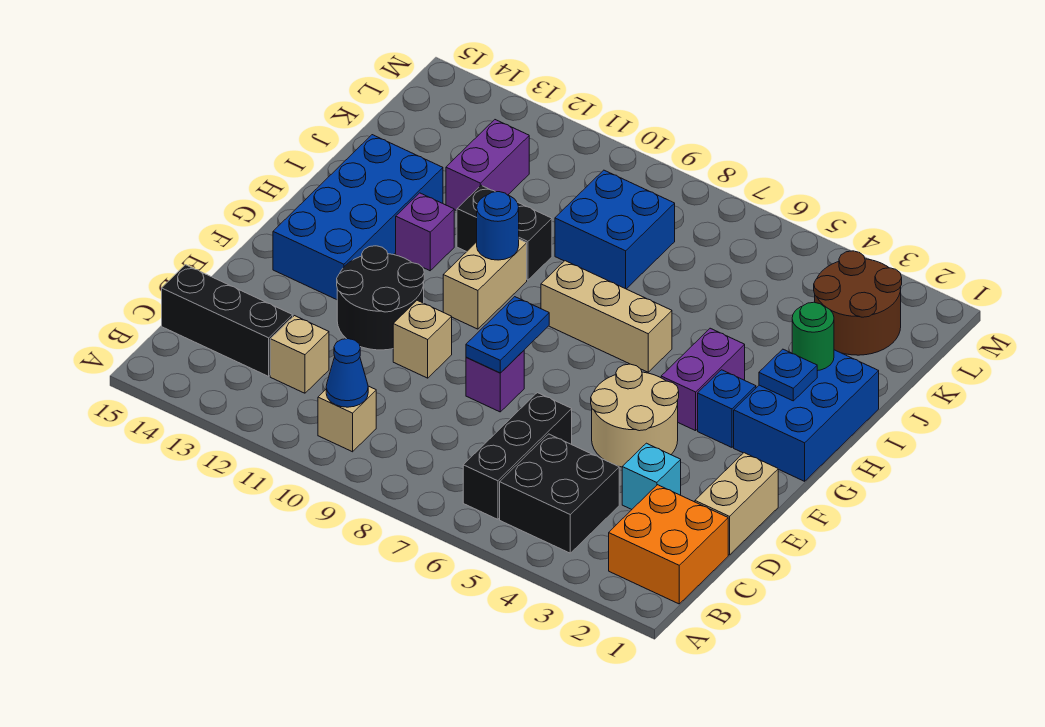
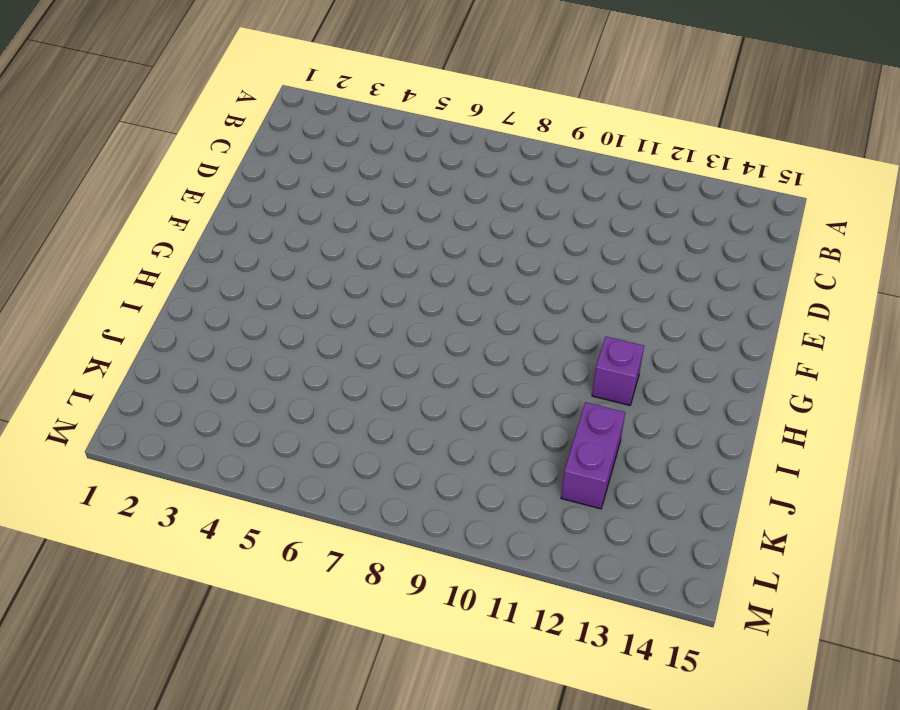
none -> orange 2x2 brick [609,485,728,604]
none -> black 2x2 brick [500,434,619,553]
none -> black 1x3 brick [463,393,572,519]

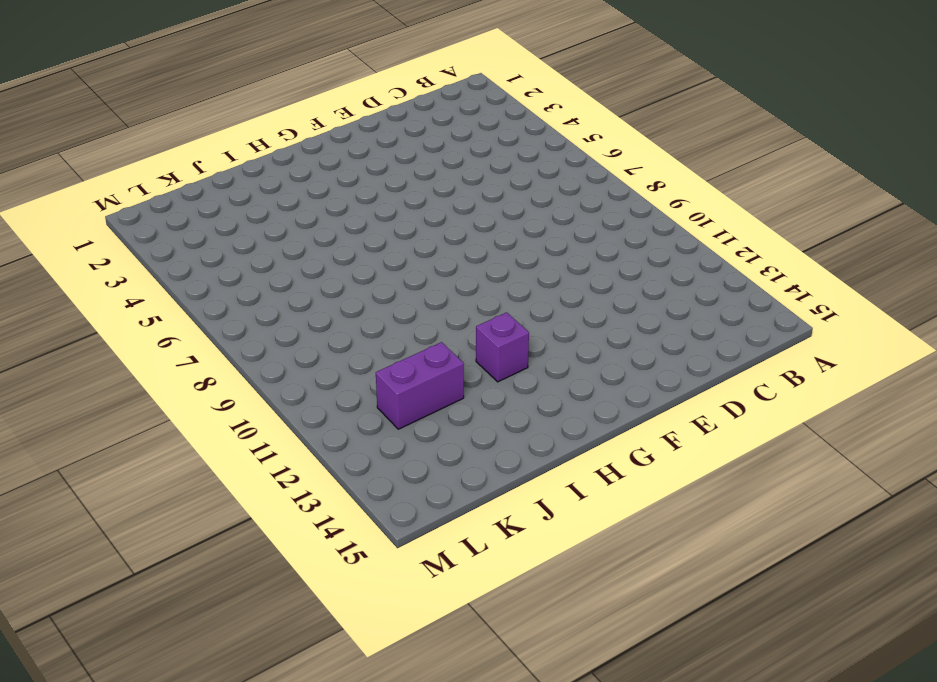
none -> orange 2x2 brick [609,485,728,604]
none -> black 2x2 brick [500,434,619,553]
none -> black 1x3 brick [463,393,572,519]

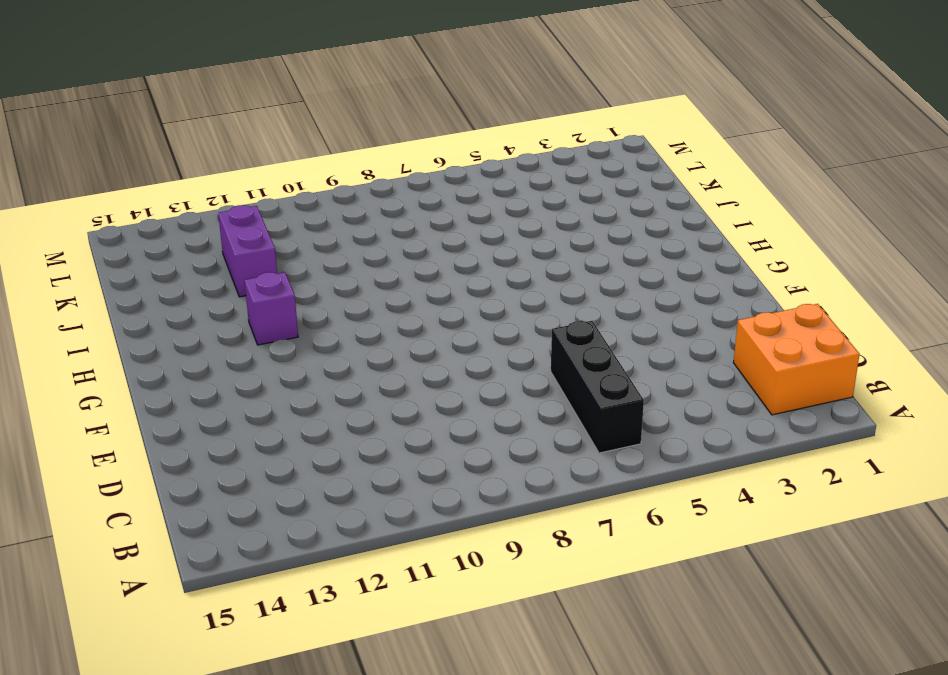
none -> black 2x2 brick [500,434,619,553]
none -> tan 1x1 brick [318,386,376,452]
none -> tan 1x1 brick [270,316,329,393]

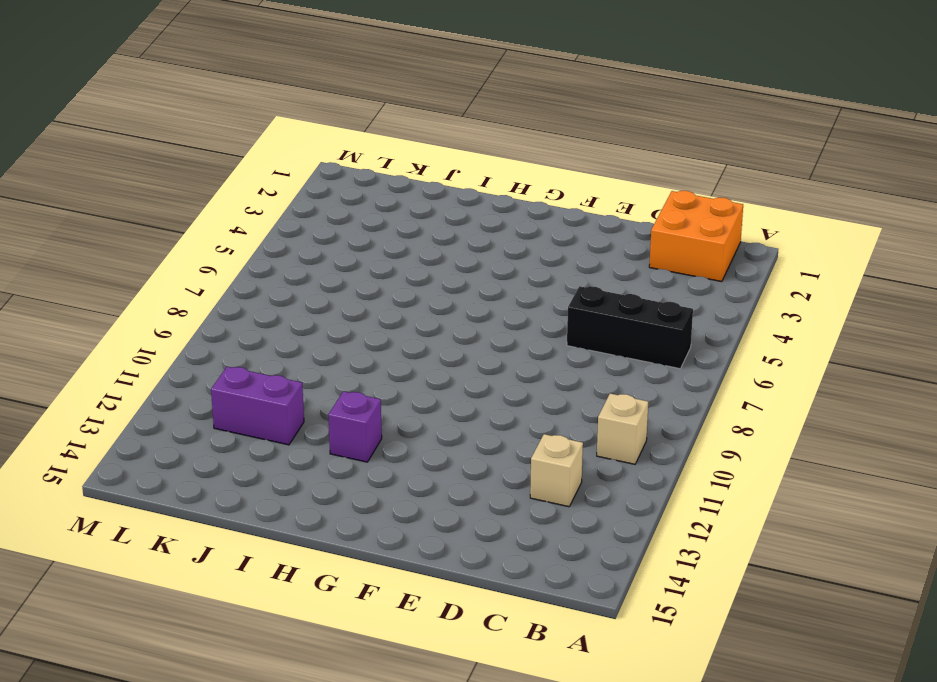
none -> black 2x2 brick [500,434,619,553]
none -> black 1x3 brick [162,265,293,376]
none -> tan 1x2 brick [695,453,778,555]

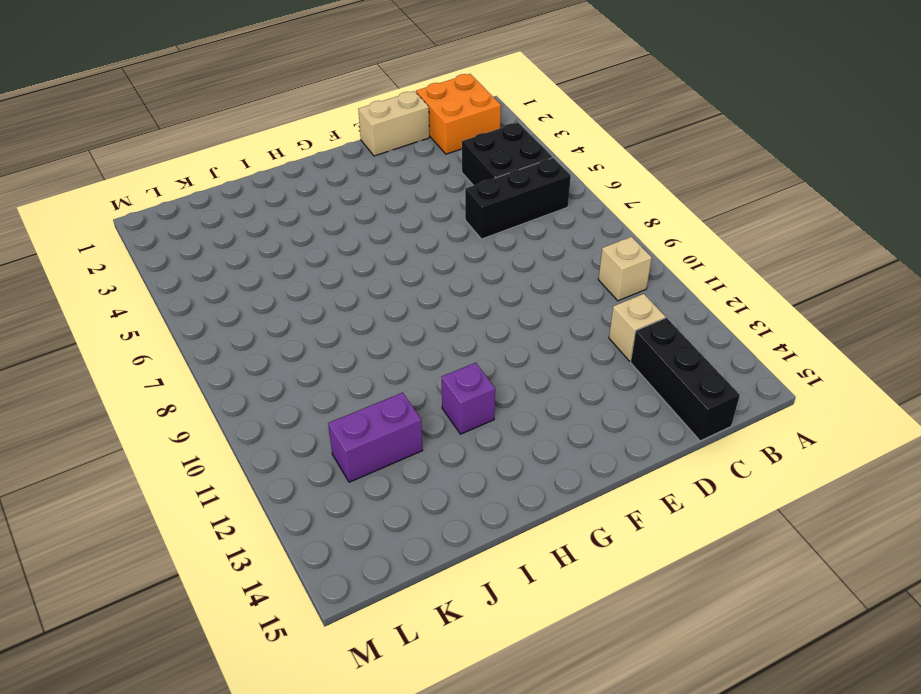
none -> cyan 1x1 brick [622,443,681,509]
none -> tan 2x2 round brick [591,364,679,467]
none -> purple 1x1 brick [466,351,524,412]

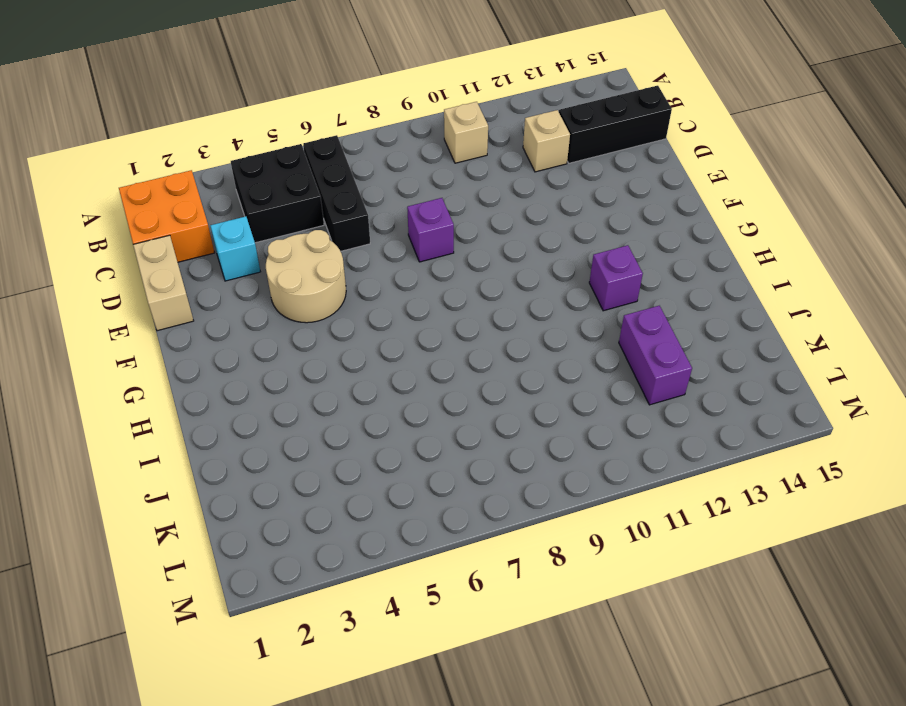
none -> tan 1x1 brick [393,300,452,378]
none -> black 2x2 round brick [337,246,424,350]
none -> blue 2x4 brick [273,135,443,300]

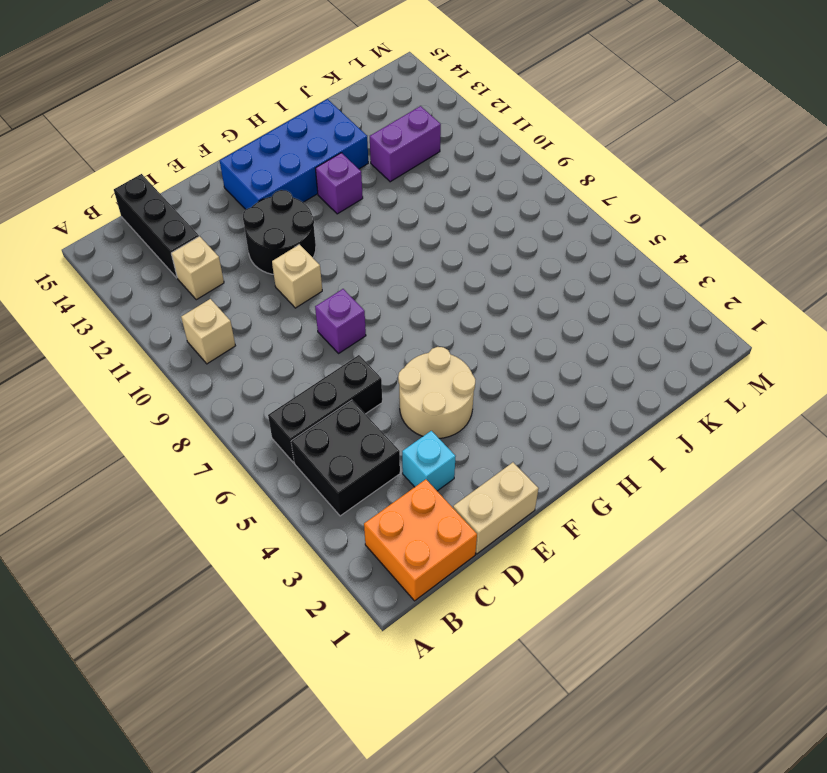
none -> blue 2x3 brick [734,350,879,481]
none -> blue 1x1 brick [698,370,756,447]
none -> purple 1x2 brick [661,328,745,431]

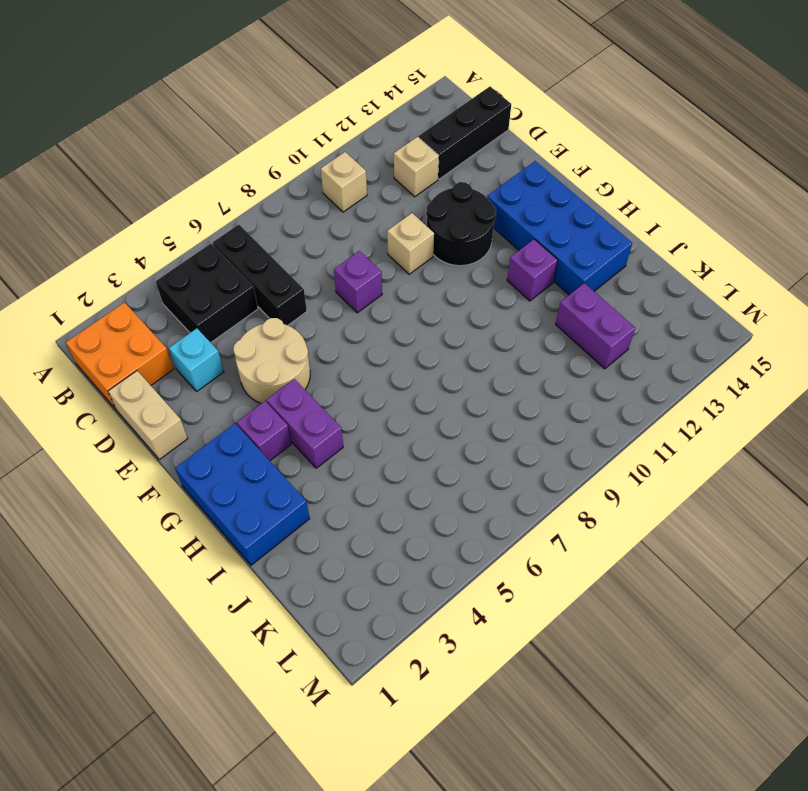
purple 1x1 brick [237,401,291,461] -> blue 1x1 brick [698,370,756,447]
none -> tan 1x2 brick [443,239,527,329]
none -> tan 1x3 brick [541,261,672,372]
none -> black 1x2 brick [457,185,552,280]

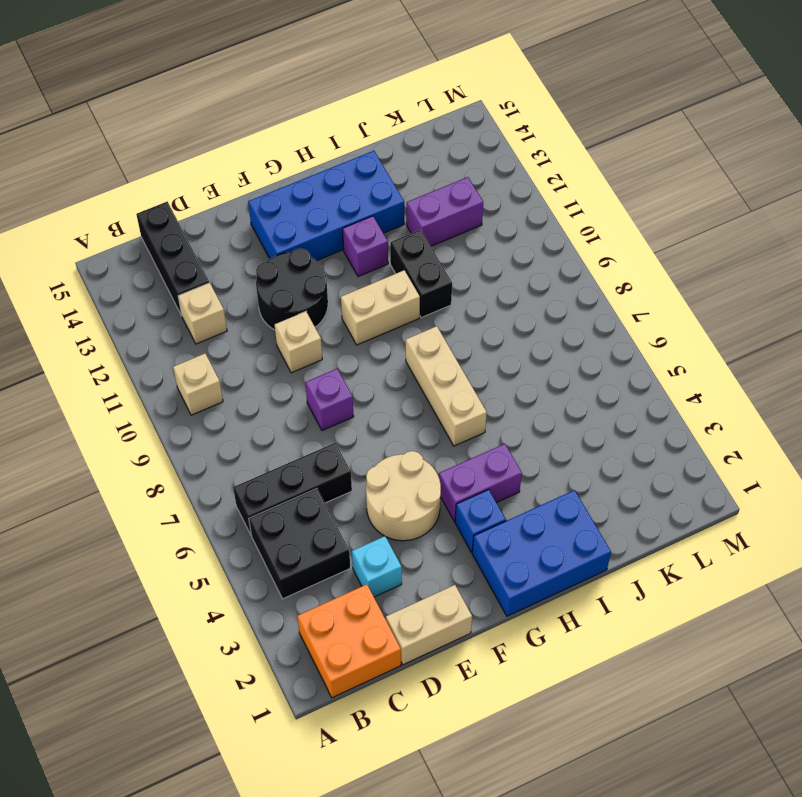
none -> blue 2x2 brick [555,170,675,289]
none -> brown 2x2 round brick [814,251,902,355]
none -> blue 1x1 cone [326,339,368,407]

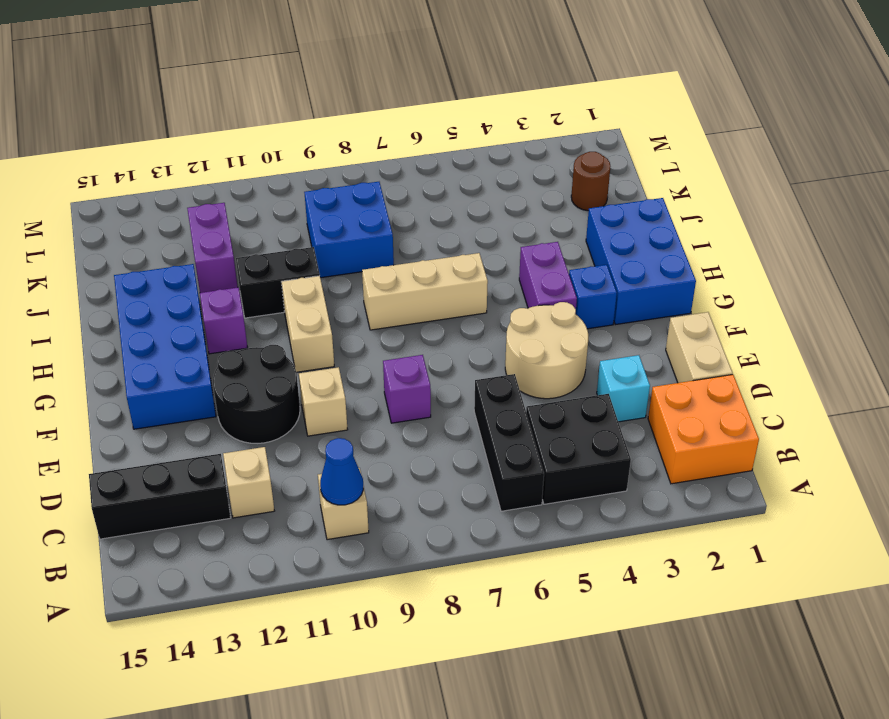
brown 1x1 round brick [571,152,610,211] -> brown 2x2 round brick [814,251,902,355]
none -> blue 1x2 plate [466,297,549,373]
none -> blue 1x1 plate [759,349,817,401]
none -> blue 1x1 round brick [477,192,519,260]

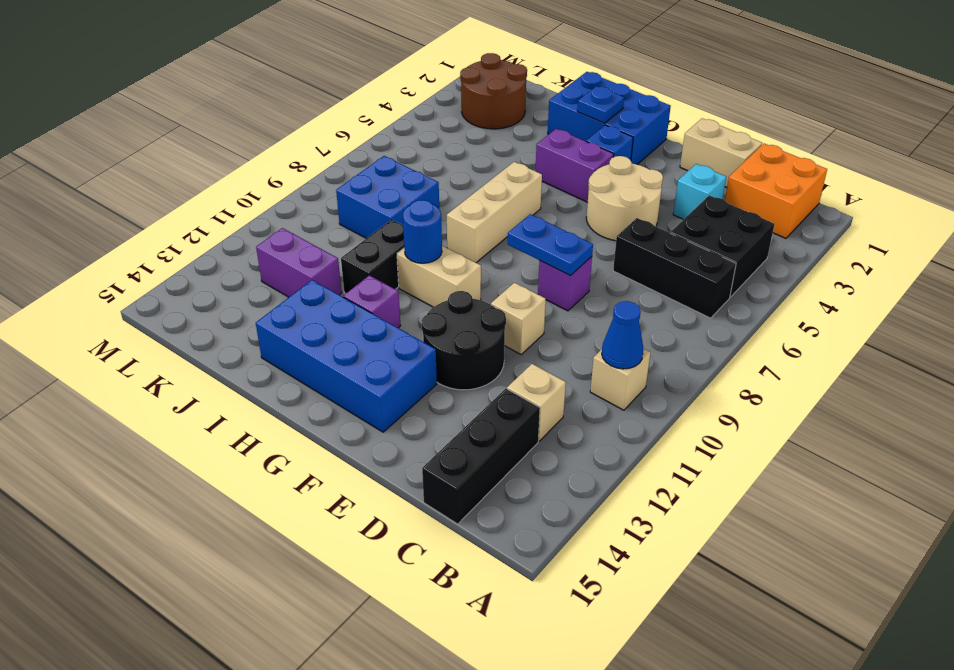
none -> green 1x1 round brick [792,302,834,371]

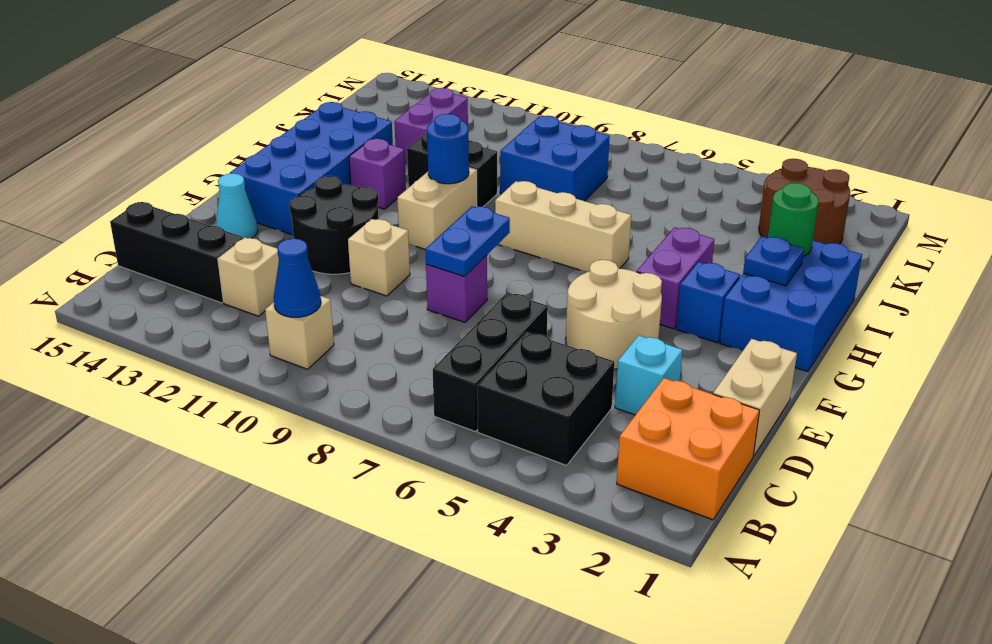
cyan 1x1 cone [216,173,258,238] -> none

